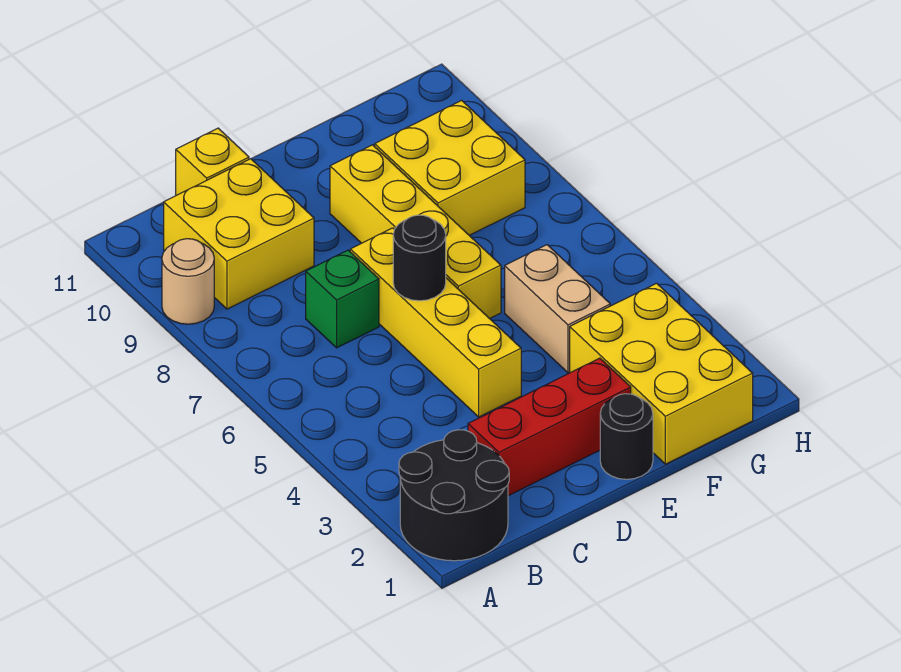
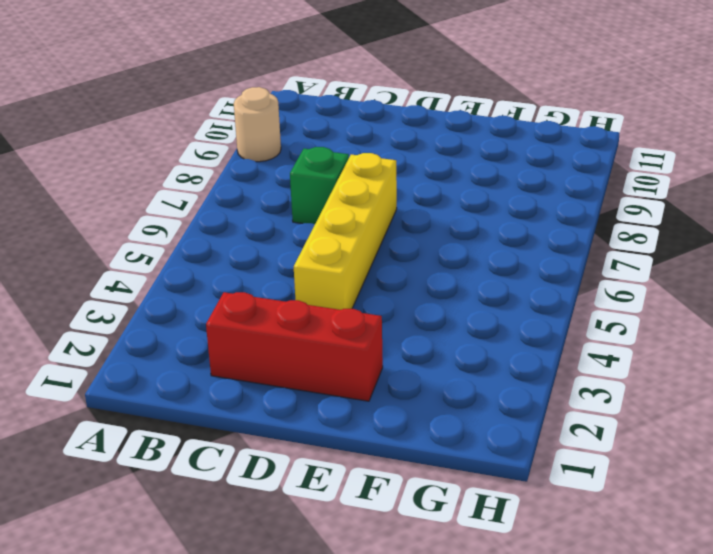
none -> black 2x2 round brick [399,430,509,561]
none -> yellow 2x2 brick [164,159,314,309]
none -> yellow 1x1 brick [176,128,249,195]

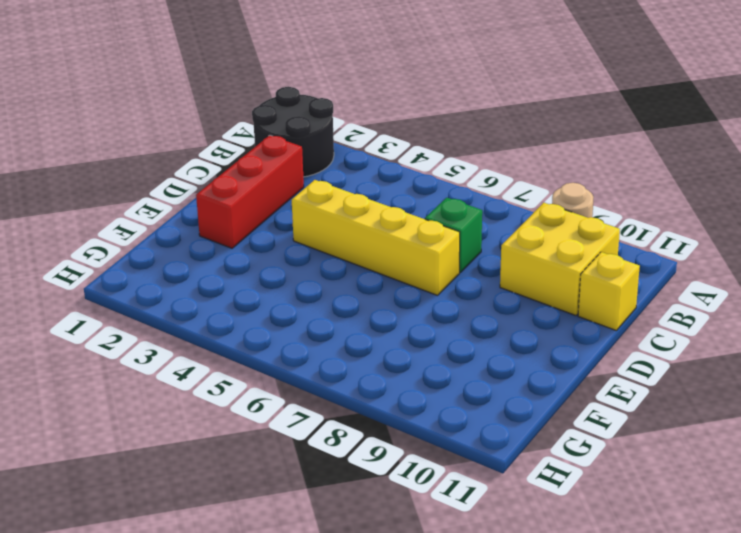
none -> black 1x1 round brick [600,394,653,479]
none -> yellow 1x4 brick [330,145,501,319]
none -> yellow 2x3 brick [570,283,753,464]

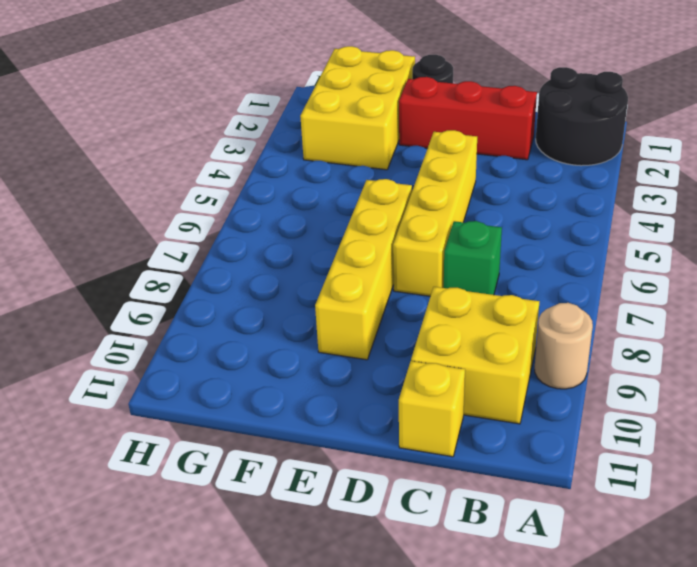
none -> tan 1x2 brick [505,245,610,373]
none -> yellow 2x2 brick [374,100,525,235]
none -> black 1x1 round brick [393,215,446,301]

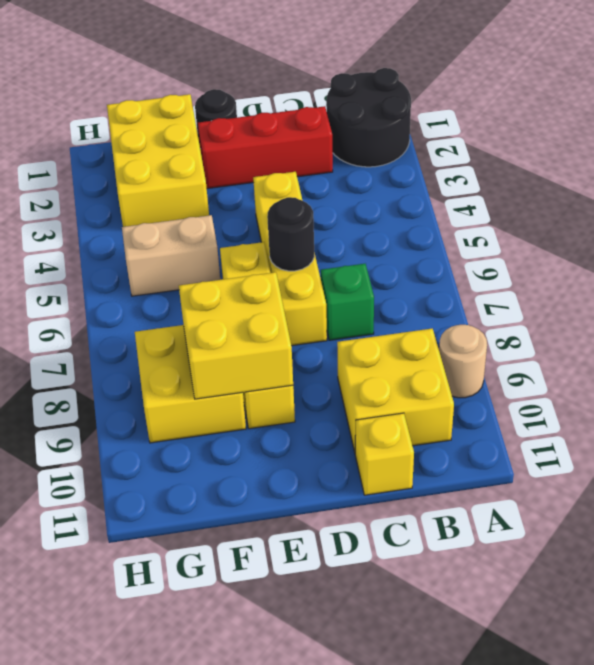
yellow 2x2 brick [179,272,293,399] -> none
tan 1x2 brick [122,215,220,296] -> tan 1x2 brick turned to [505,245,610,373]

